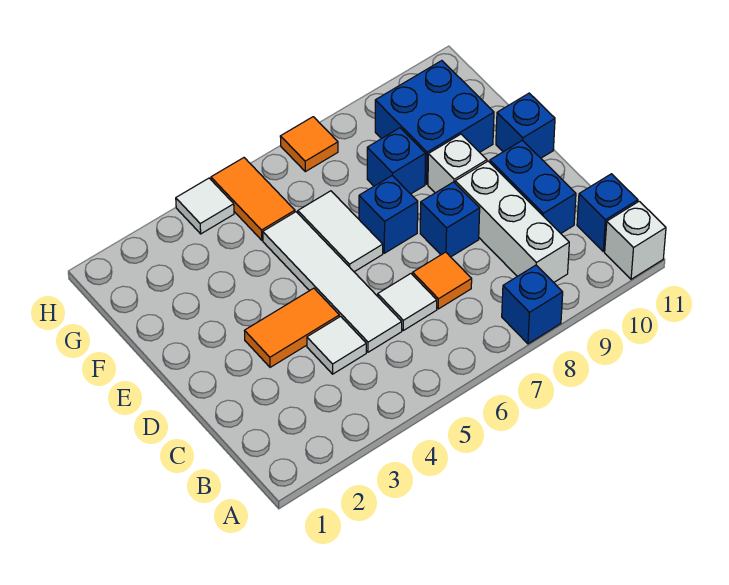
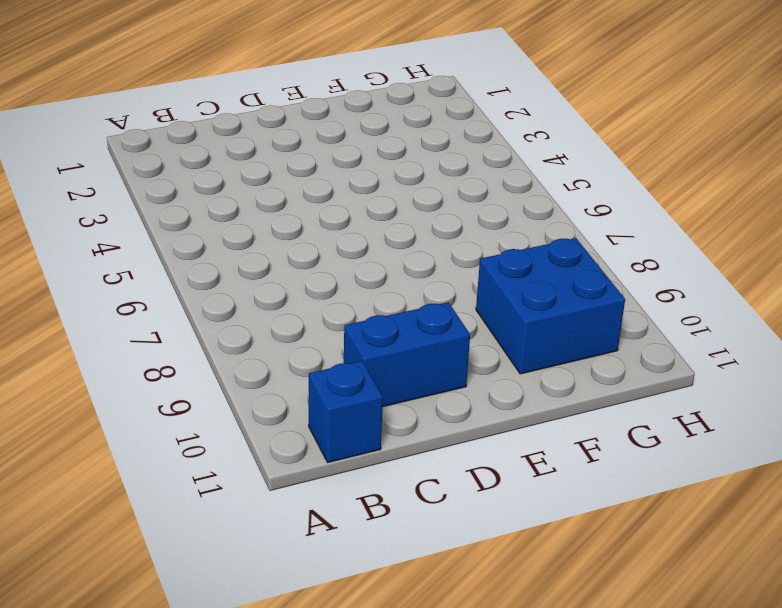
none -> blue 1x1 brick [502,265,563,344]
none -> white 1x1 brick [605,201,666,279]
none -> white 1x3 brick [455,161,569,282]

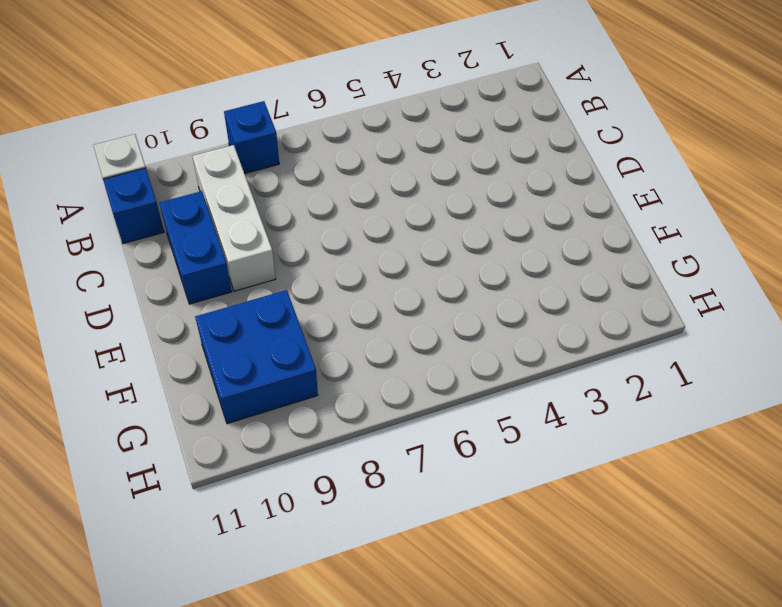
none -> white 1x1 tile [307,316,366,374]
none -> white 1x4 tile [263,212,402,352]
none -> white 1x1 tile [378,274,437,330]

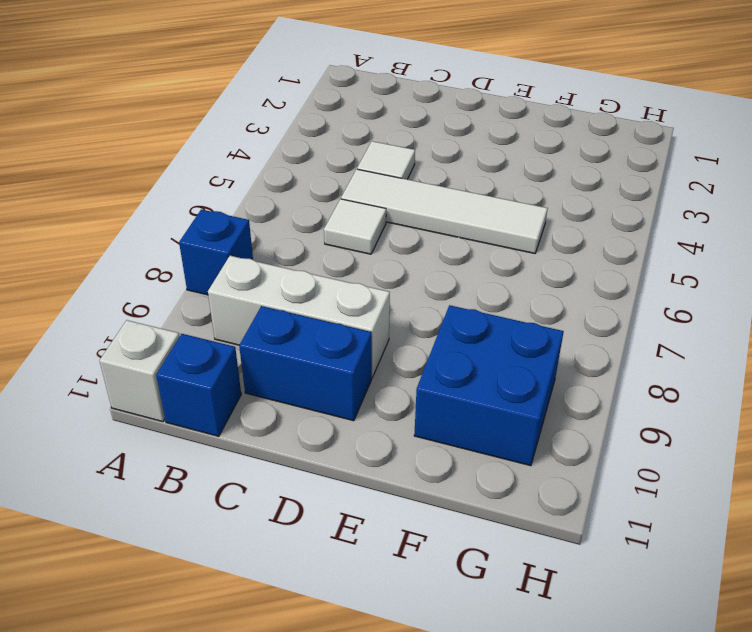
none -> orange 1x1 tile [413,252,472,309]
none -> orange 1x2 tile [245,288,339,367]
none -> blue 1x1 brick [420,182,480,257]

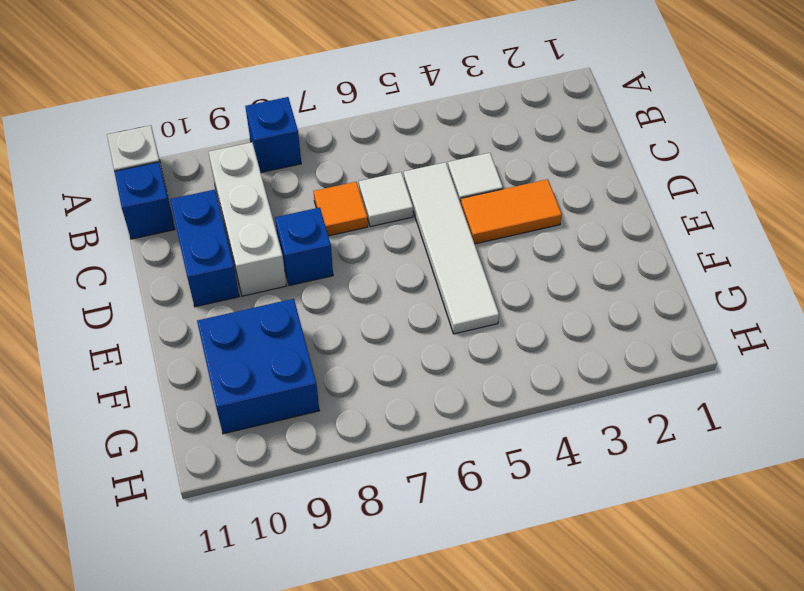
none -> white 1x2 tile [298,191,383,272]
none -> blue 1x1 brick [359,176,418,253]
none -> white 1x1 brick [428,134,487,193]

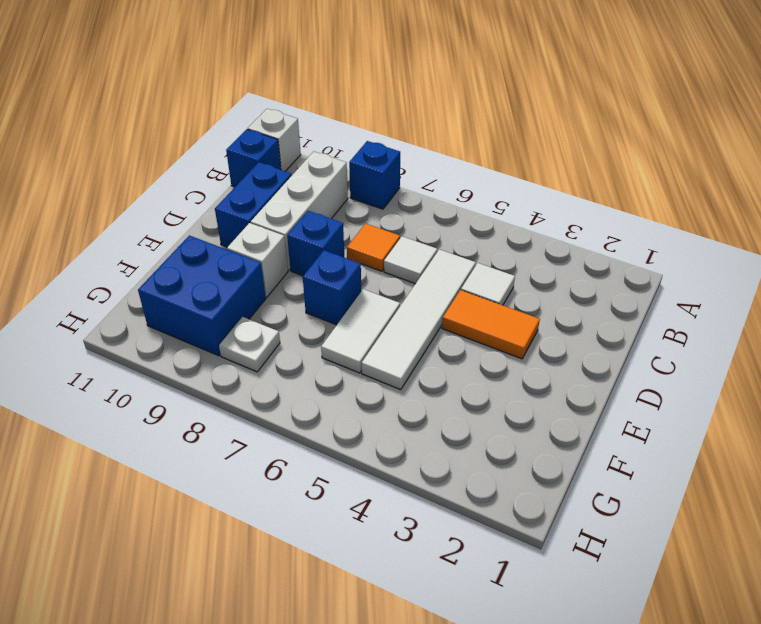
white 1x1 plate [219,317,280,372] -> none
none -> blue 1x1 brick [496,93,555,158]
none -> blue 1x1 brick [367,128,426,194]
none -> orange 1x2 tile [211,158,295,240]

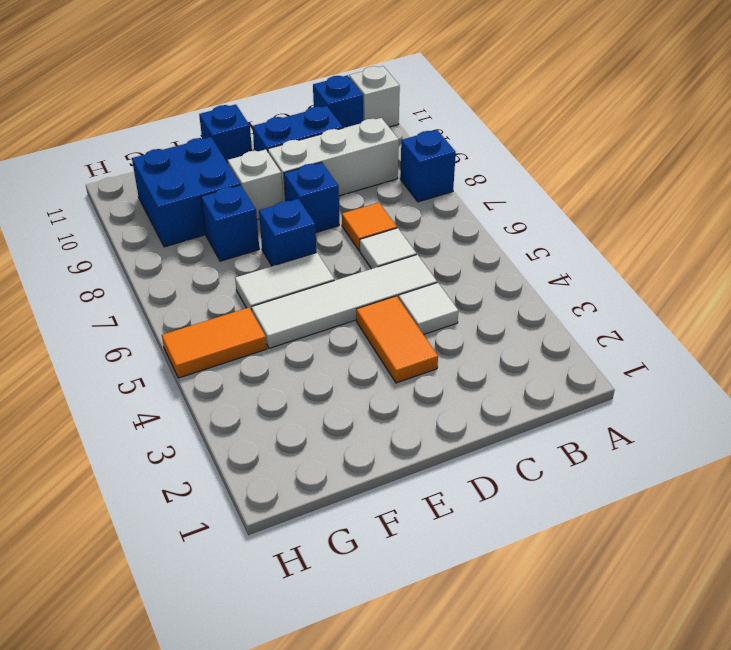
none -> white 1x1 tile [176,178,234,234]
none -> orange 1x1 tile [280,117,338,172]

